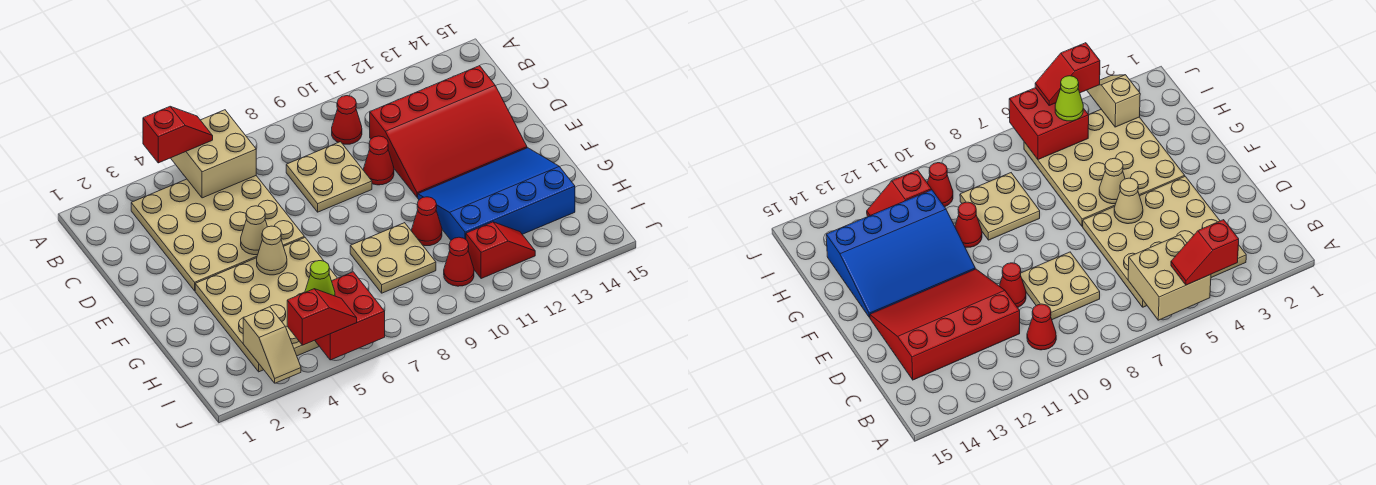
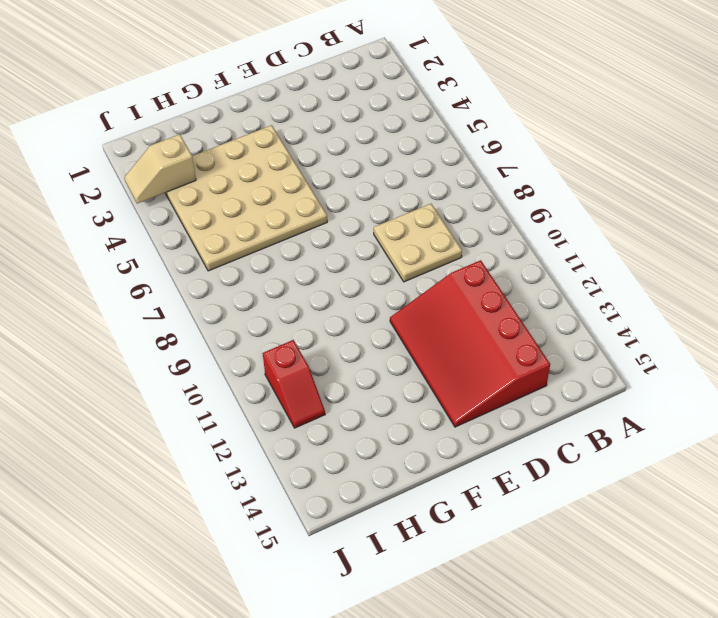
none -> tan 4x4 plate [131,176,304,291]
none -> red 1x1 cone [332,96,362,144]
none -> red 1x1 cone [364,136,394,185]

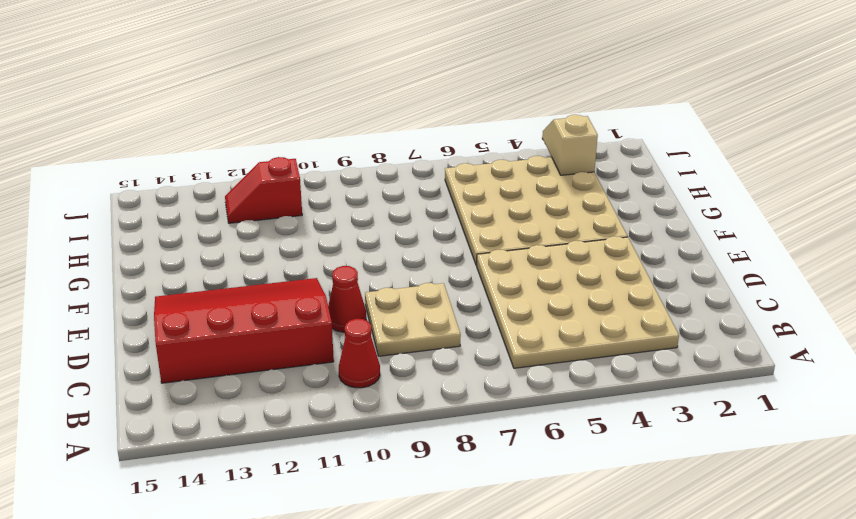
none -> blue 3x4 slope [418,148,575,240]
none -> tan 2x2 plate [350,223,436,293]
none -> red 1x1 cone [412,197,442,246]

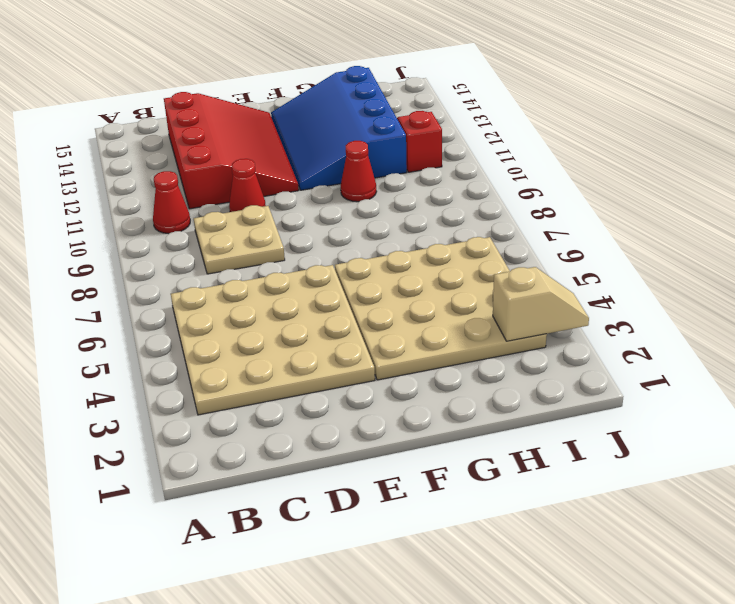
none -> tan 2x2 plate [350,223,436,293]
none -> red 1x1 cone [444,237,474,286]
none -> tan 2x2 brick [171,110,256,198]

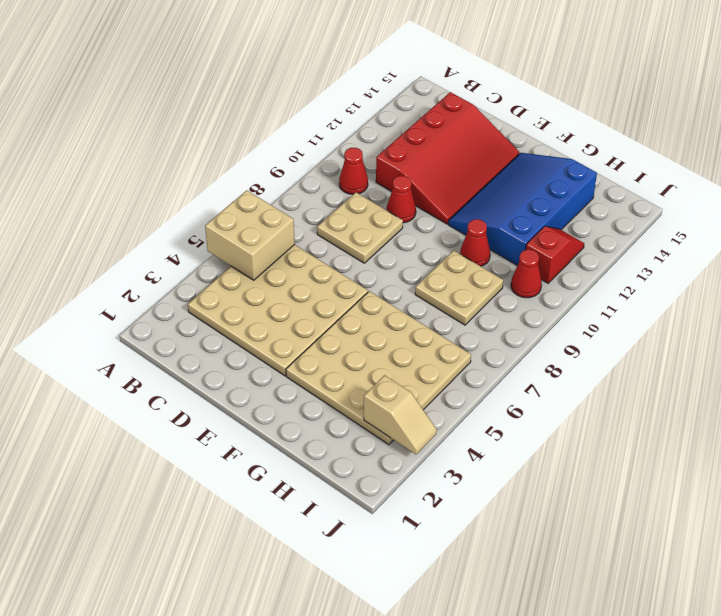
none -> tan 1x1 cone [241,206,267,255]
none -> tan 1x1 cone [257,226,287,275]
none -> red 2x2 brick [299,272,385,360]

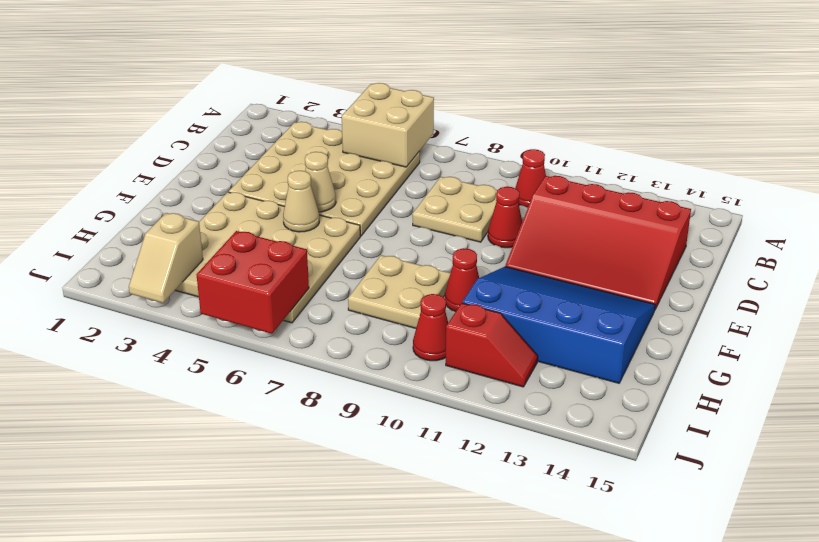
none -> red 1x2 slope [143,107,213,163]
none -> lime 1x1 cone [305,261,335,296]
none -> red 1x2 slope [287,289,357,345]

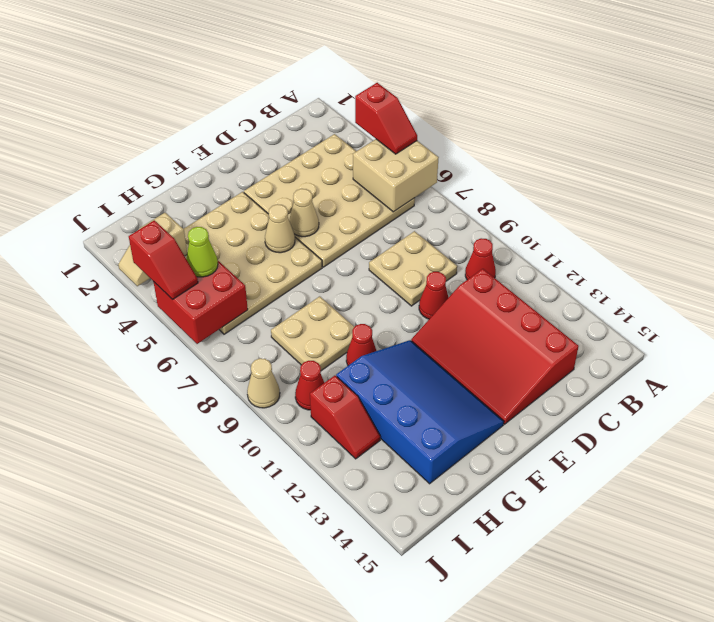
tan 1x1 cone [247,358,280,408] -> none

